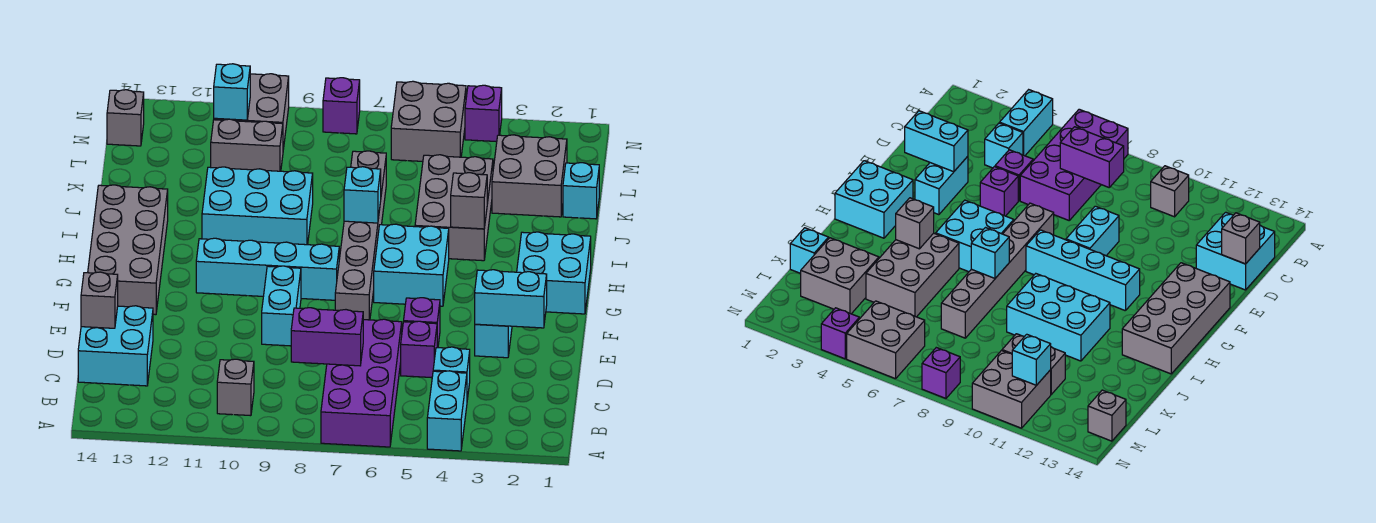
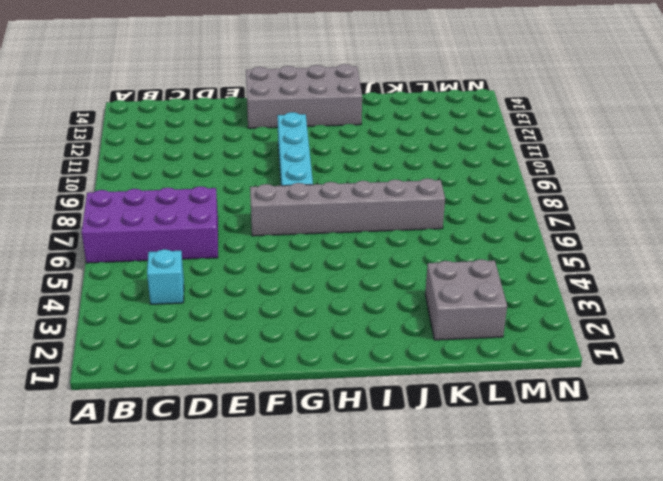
none -> cyan 1x2 brick [427,371,467,451]
none -> grey 1x1 brick [217,359,254,416]
none -> cyan 2x2 brick [78,306,153,386]
none -> purple 1x1 brick [401,321,437,378]

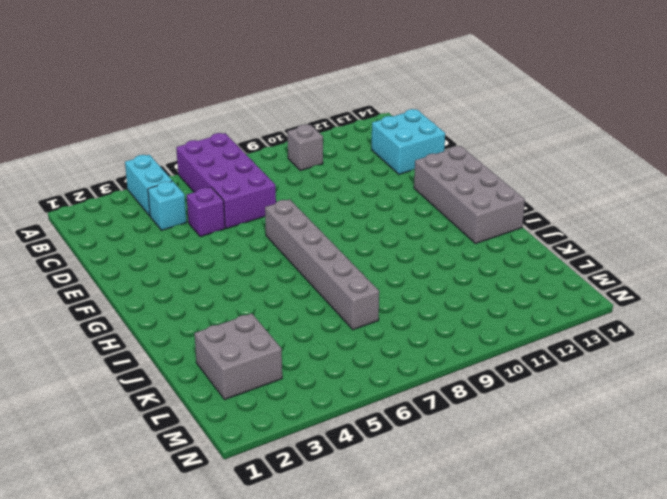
none -> cyan 1x2 brick [475,324,512,358]
none -> purple 1x1 brick [404,298,440,348]
none -> cyan 1x2 brick [262,266,301,346]
none -> cyan 2x2 brick [517,232,591,314]

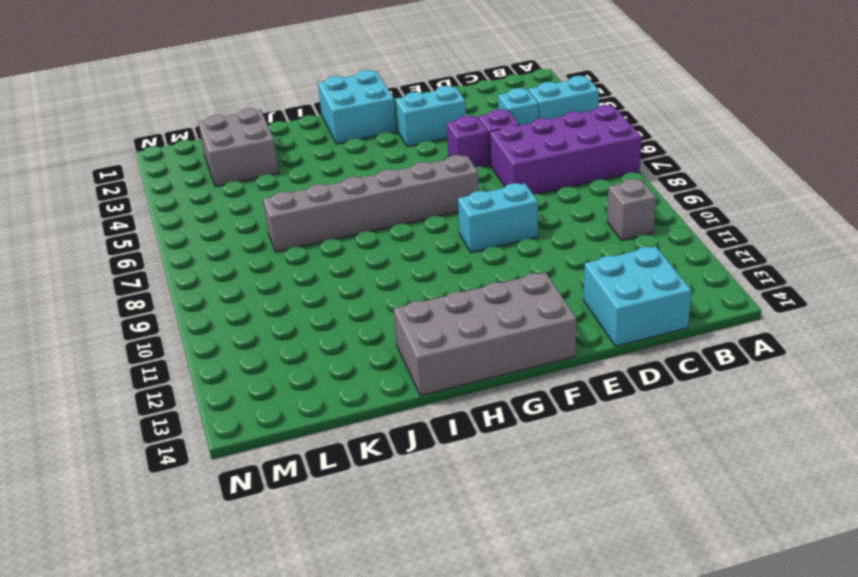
none -> cyan 2x2 brick [374,224,449,306]
none -> cyan 1x4 brick [196,238,339,300]
none -> grey 2x3 brick [415,155,493,261]
none -> cyan 2x3 brick [202,167,313,245]

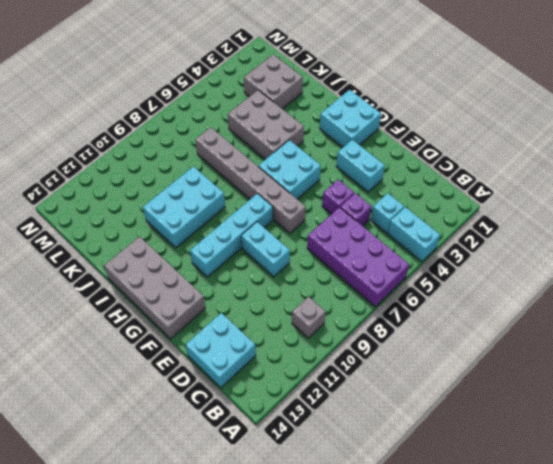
none -> cyan 1x1 brick [563,163,599,219]
none -> grey 1x2 brick [211,119,283,171]
none -> grey 2x2 brick [391,81,466,161]
none -> grey 2x2 brick [214,74,289,149]

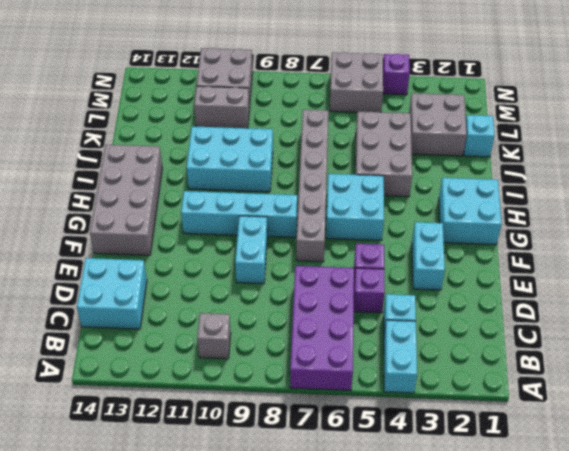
none -> grey 1x1 brick [107,90,144,146]
none -> purple 1x1 brick [323,78,360,134]
none -> purple 1x2 brick [291,308,363,366]
none -> grey 1x1 brick [81,272,118,328]

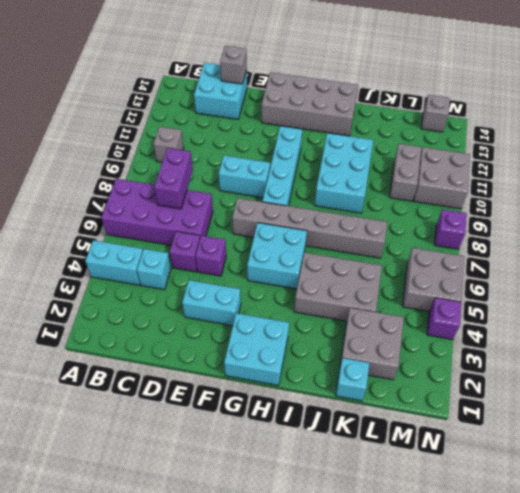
none -> cyan 1x2 brick [475,270,547,328]
none -> grey 1x1 brick [451,173,487,229]
none -> cyan 1x1 brick [344,167,381,223]
none -> cyan 1x1 brick [214,64,250,120]

